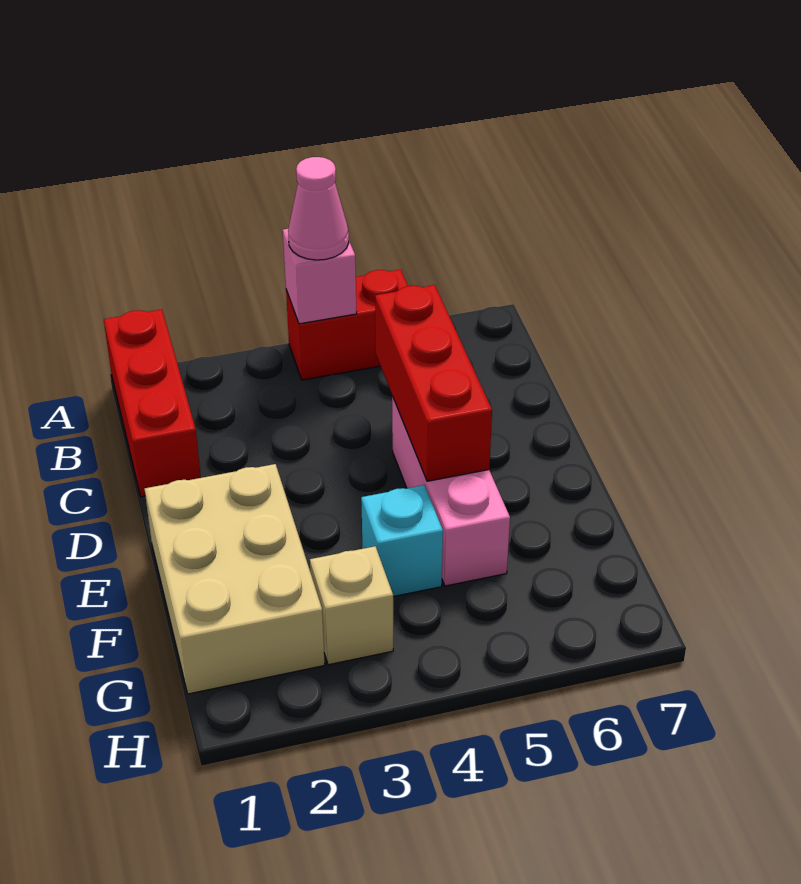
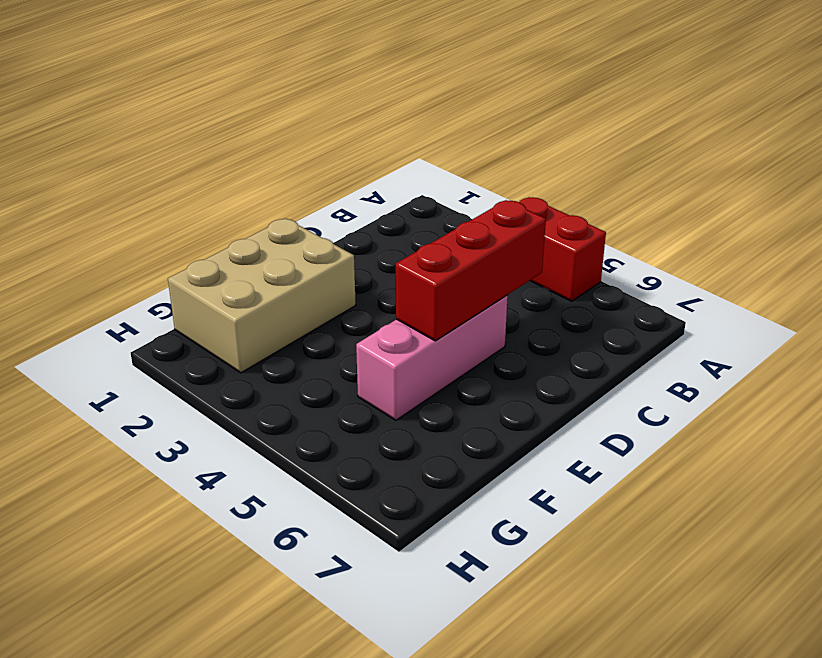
none -> red 1x3 brick [104,310,201,497]
none -> cyan 1x1 brick [361,485,443,597]

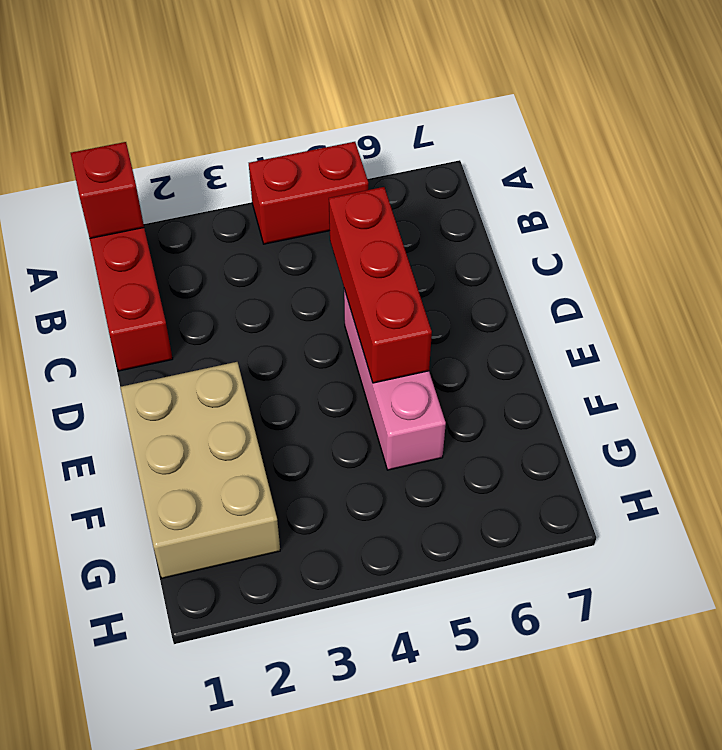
red 1x1 brick [71,142,144,238] -> none
none -> cyan 1x1 brick [361,485,443,597]
none -> tan 1x1 brick [310,546,393,665]

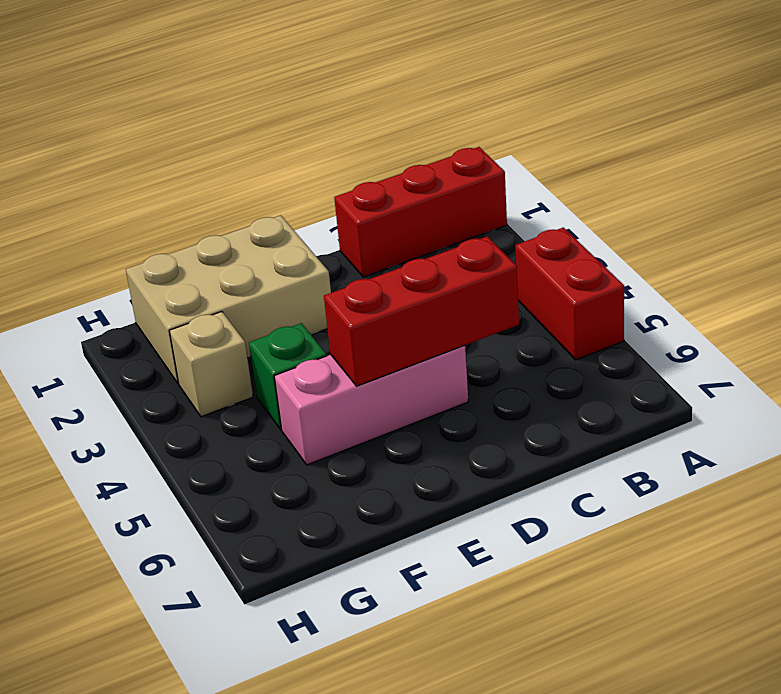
green 1x1 brick [249,323,327,430] -> cyan 1x1 brick [361,485,443,597]
none -> pink 1x1 brick [283,229,357,324]
none -> pink 1x1 cone [288,157,349,260]

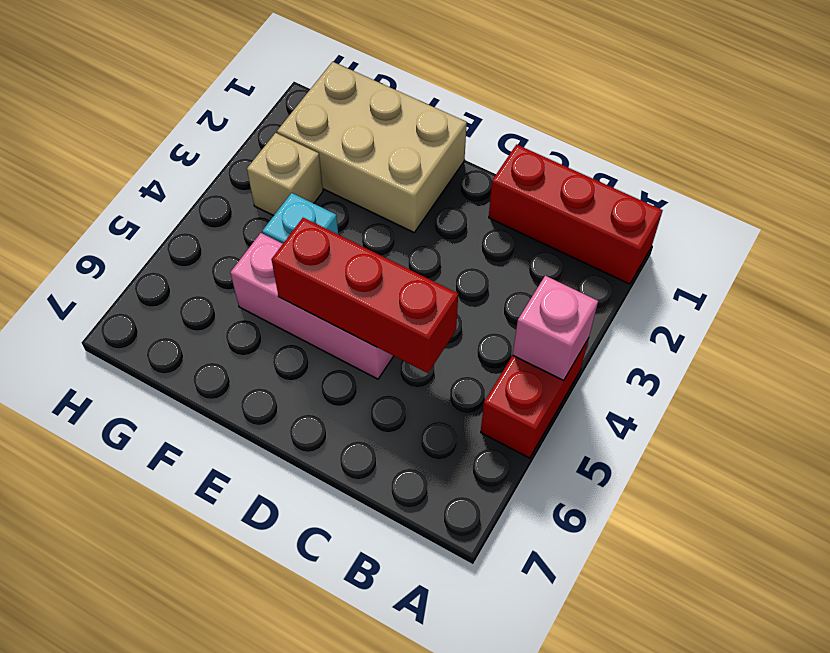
none -> pink 1x1 cone [288,157,349,260]

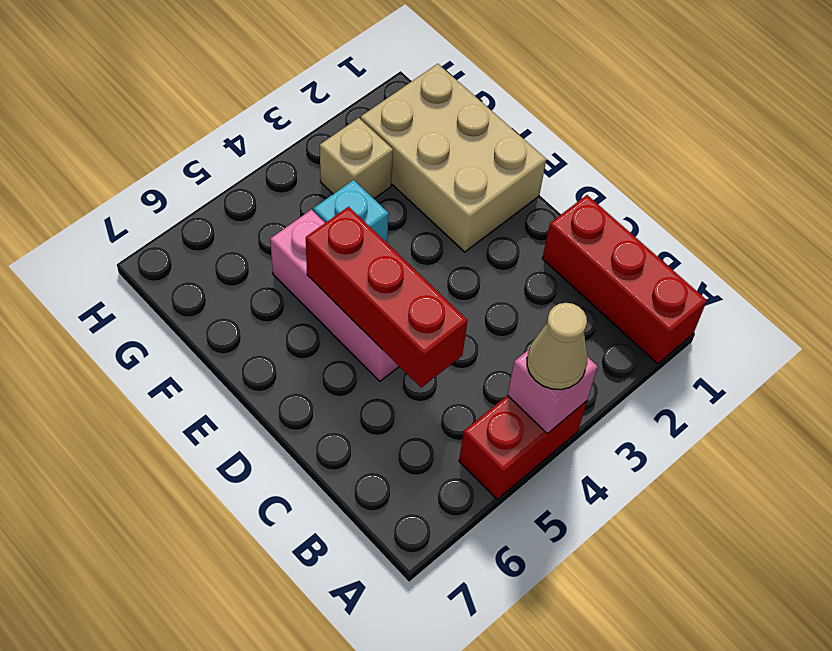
tan 1x1 cone [527,303,587,390] -> pink 1x1 cone [288,157,349,260]

